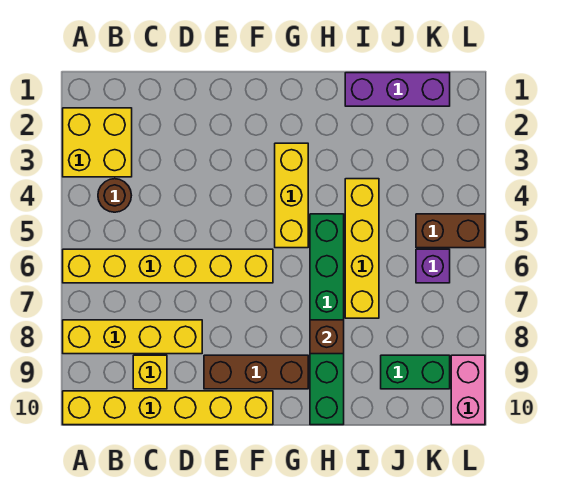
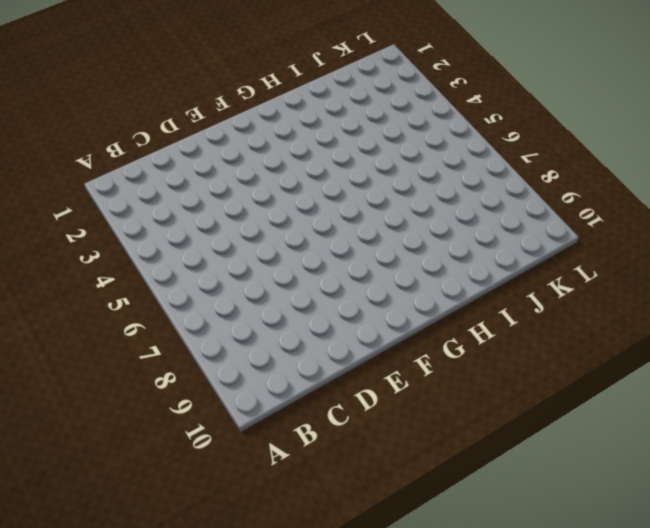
none -> yellow 2x2 brick [63,108,132,177]
none -> yellow 1x6 brick [63,249,273,283]
none -> yellow 1x4 brick [63,320,202,354]

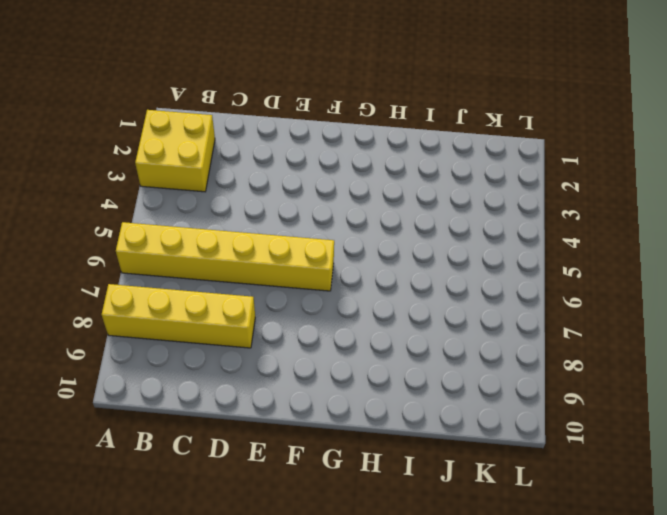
none -> yellow 1x6 brick [63,391,273,425]
none -> brown 1x1 round brick [98,179,131,212]
none -> yellow 1x1 brick [133,355,167,389]

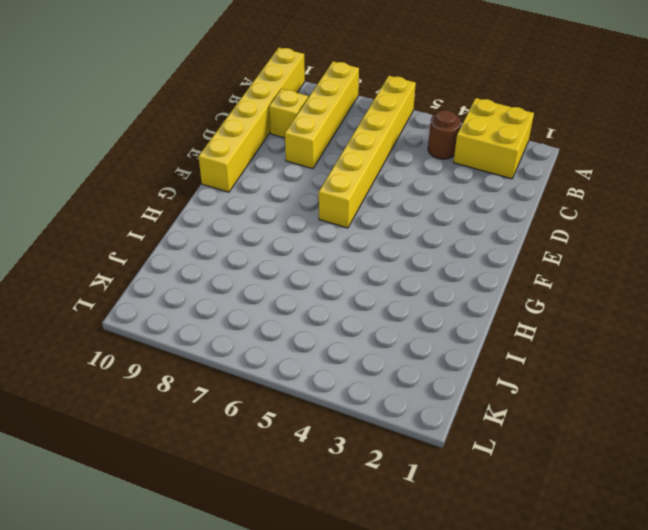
none -> brown 1x3 brick [204,355,308,389]
none -> yellow 1x3 brick [275,143,308,248]
none -> green 1x6 brick [310,214,344,425]

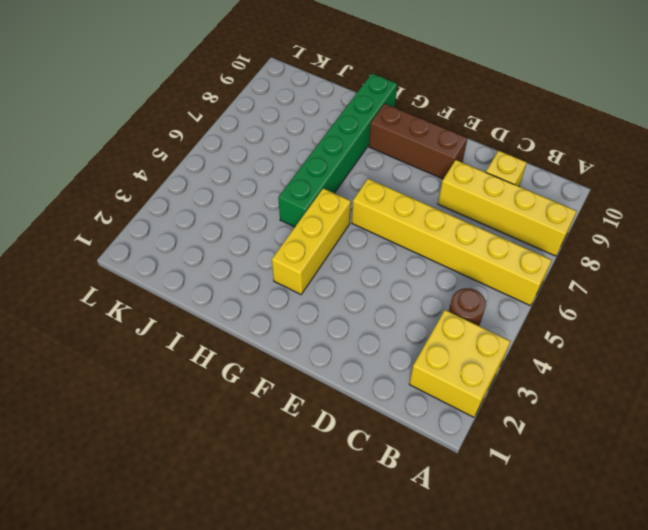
none -> yellow 1x6 brick [63,391,273,425]
none -> purple 1x3 brick [345,73,450,106]
none -> yellow 1x4 brick [345,179,379,318]

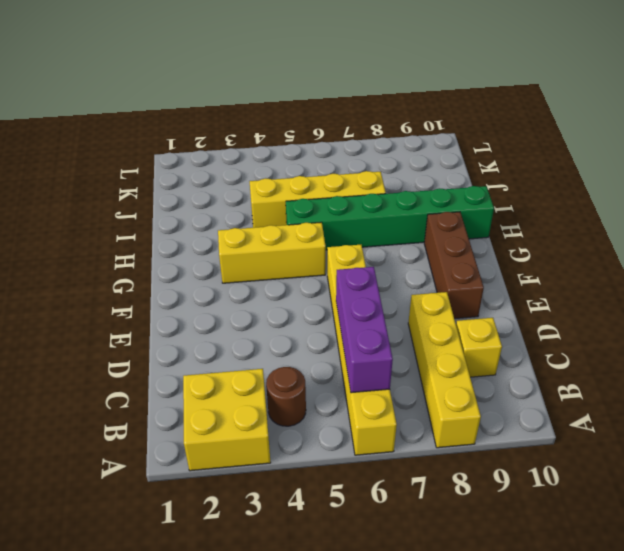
purple 1x3 brick [336,267,393,393] -> purple 1x3 brick moved to [345,73,450,106]
none -> yellow 1x6 brick [63,391,273,425]
none -> green 1x2 brick [381,355,450,389]
none -> brown 1x2 brick [416,214,485,248]

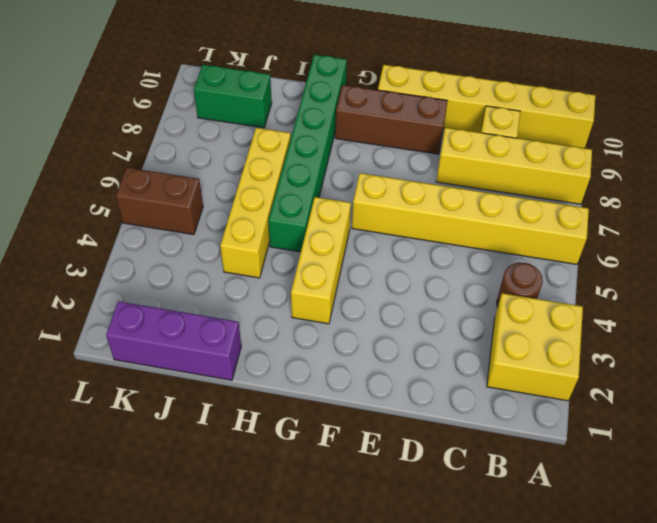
none -> purple 1x1 brick [416,249,450,283]
none -> pink 1x2 brick [451,355,485,425]
none -> brown 1x1 brick [310,320,344,354]

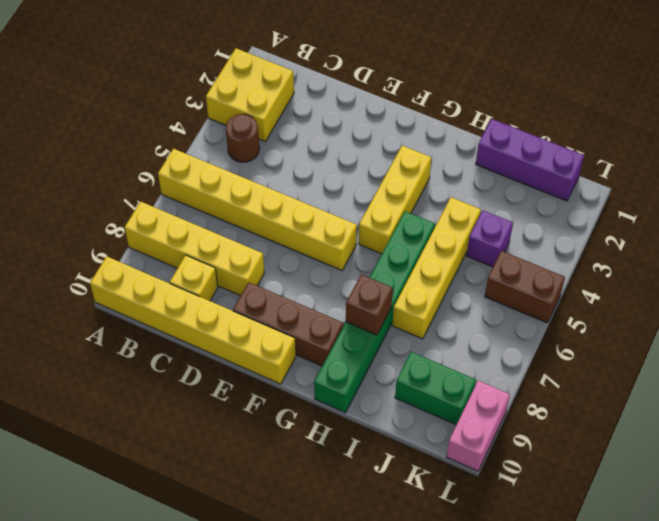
purple 1x1 brick [467,210,513,267] -> purple 1x1 brick moved to [416,249,450,283]

